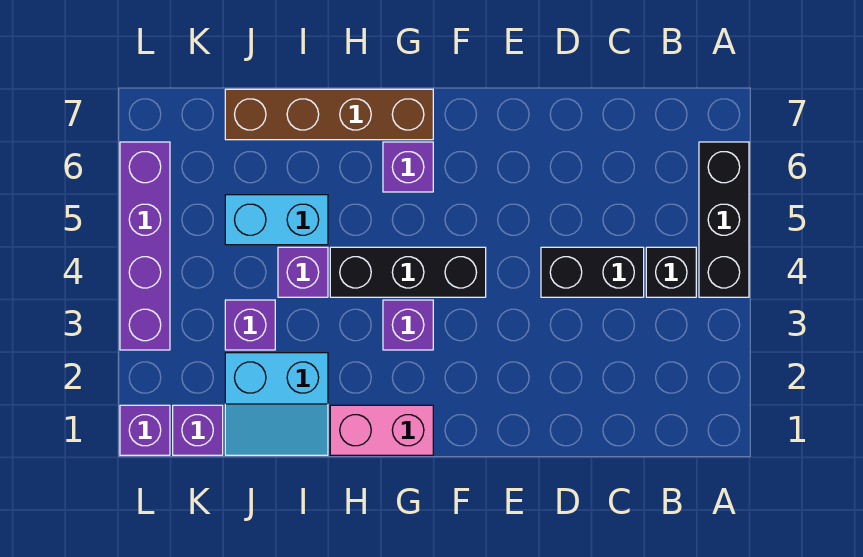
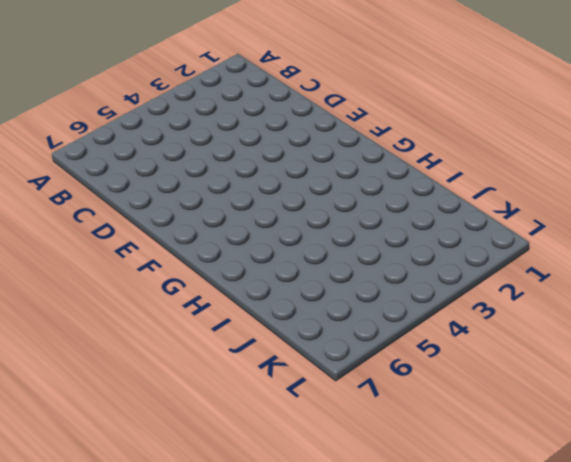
none -> black 1x3 brick [699,142,749,297]
none -> black 1x1 brick [646,247,696,297]
none -> black 1x2 brick [541,247,644,297]

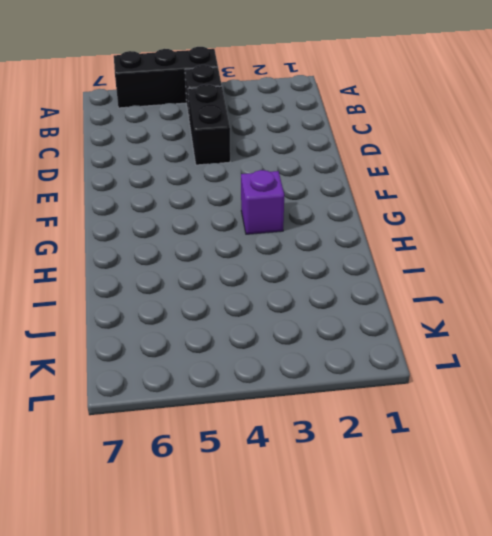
none -> black 1x3 brick [330,247,486,297]
none -> pink 1x2 brick [330,405,433,455]
none -> purple 1x1 brick [383,142,433,192]

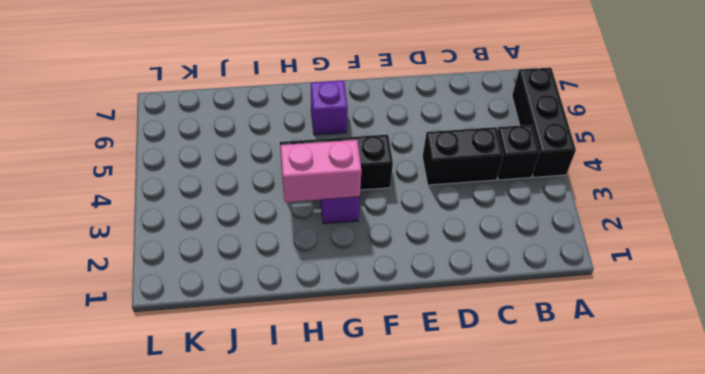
pink 1x2 brick [281,140,361,202] -> pink 1x2 brick moved to [330,405,433,455]
none -> brown 1x4 brick [225,89,433,140]
none -> cyan 2x2 slope [225,353,328,455]
none -> purple 1x1 brick [278,247,328,297]

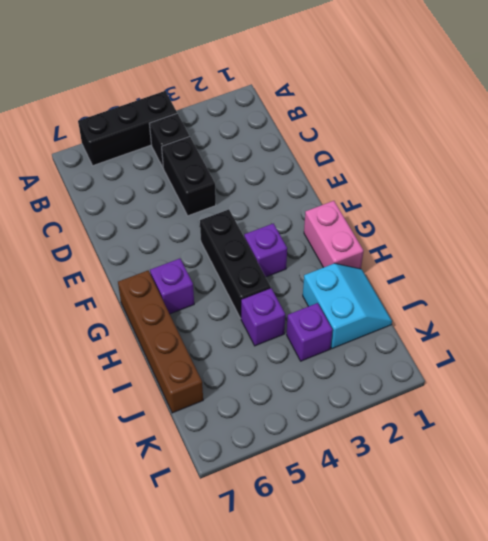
none -> cyan 1x2 brick [225,195,328,245]
none -> purple 1x1 brick [173,405,223,455]
none -> purple 1x1 brick [120,405,170,455]

